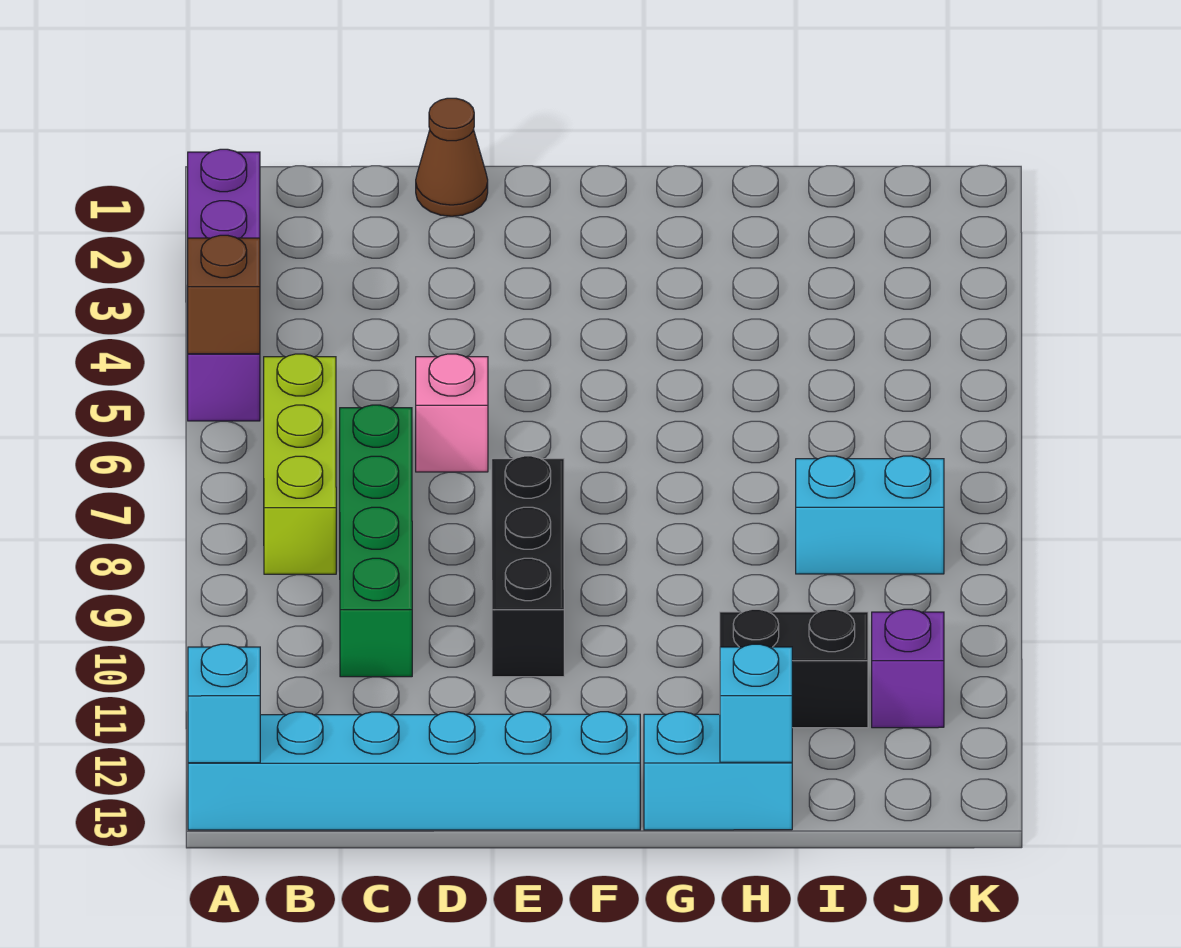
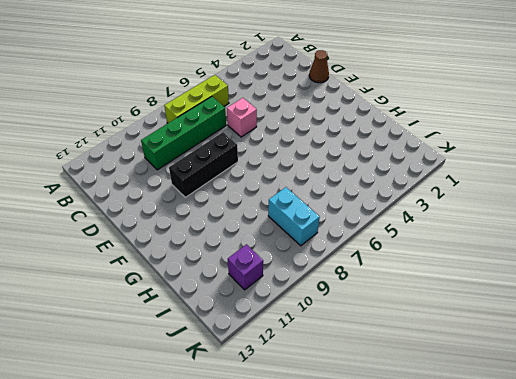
none -> purple 1x4 brick [188,149,260,421]
none -> cyan 1x6 brick [188,712,640,830]
none -> cyan 1x2 brick [644,712,792,830]

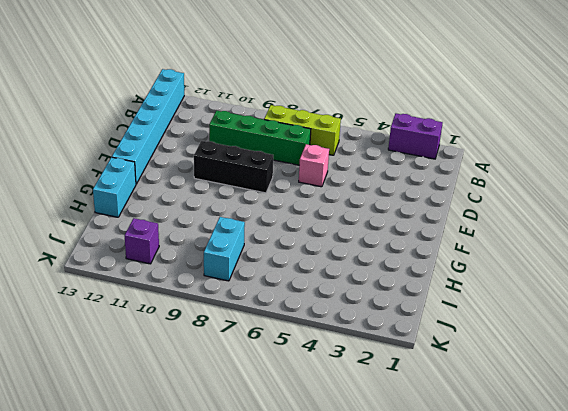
purple 1x2 brick [388,113,443,159] -> purple 1x4 brick [188,149,260,421]
none -> brown 1x1 cone [416,98,488,216]
none -> black 1x2 brick [720,609,868,728]
none -> brown 1x1 brick [188,235,260,354]

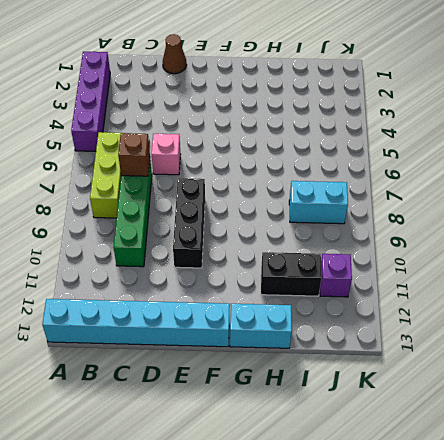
brown 1x1 brick [118,133,150,176] -> brown 1x1 brick moved to [188,235,260,354]
none -> cyan 1x1 brick [188,644,260,763]
none -> cyan 1x1 brick [720,644,792,762]

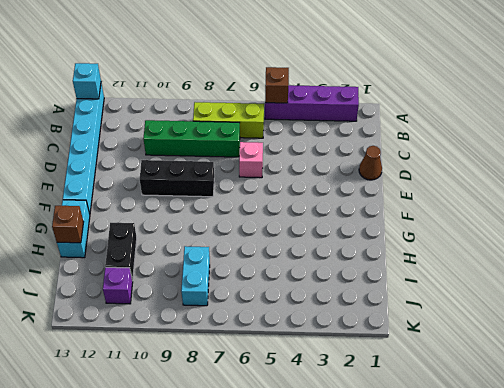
brown 1x1 brick [52,206,84,243] -> cyan 1x1 brick [720,644,792,762]

